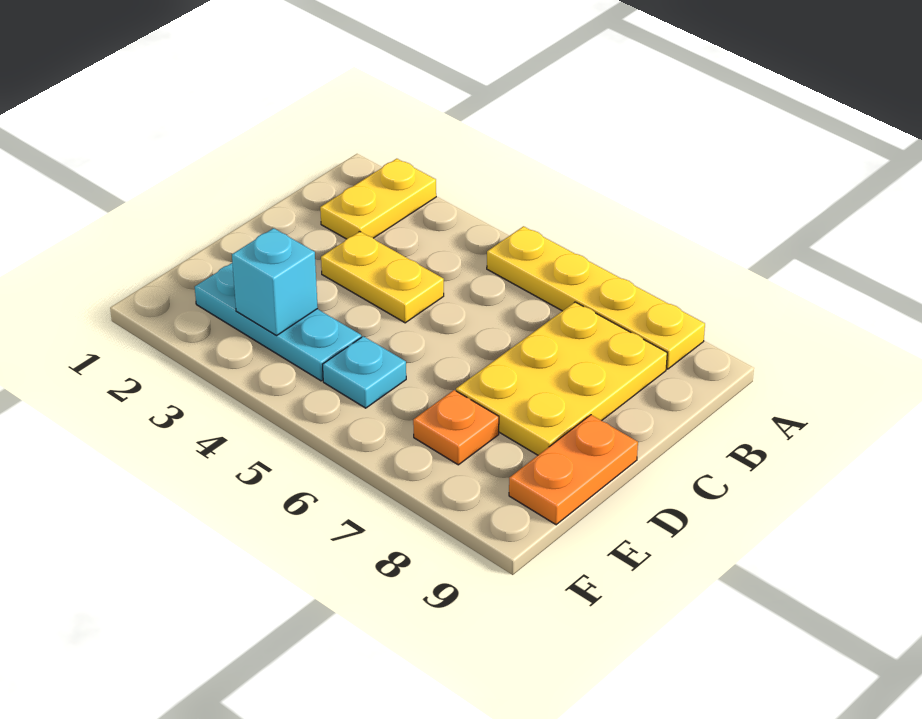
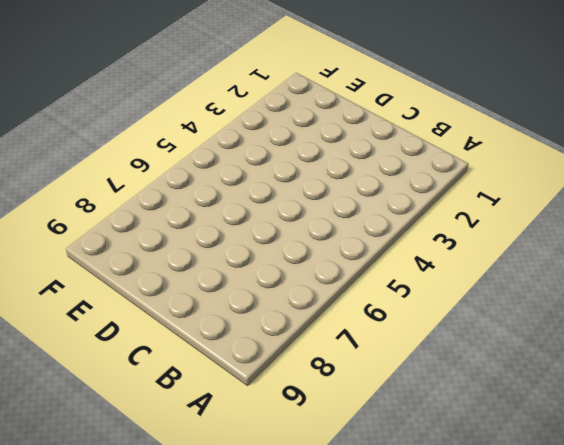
none -> yellow 1x2 plate [320,159,436,239]
none -> yellow 1x4 plate [487,226,705,369]

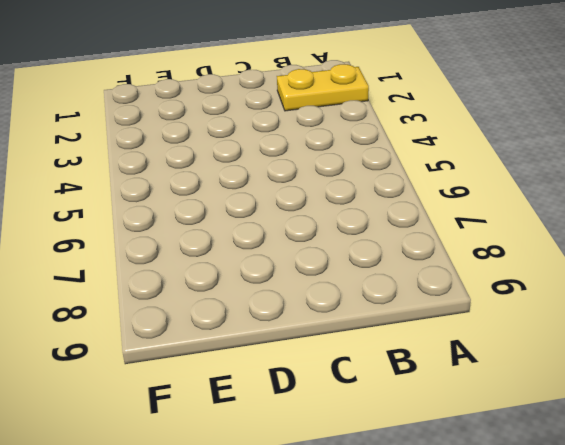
none -> yellow 1x4 plate [487,226,705,369]
none -> yellow 2x3 plate [456,302,667,455]

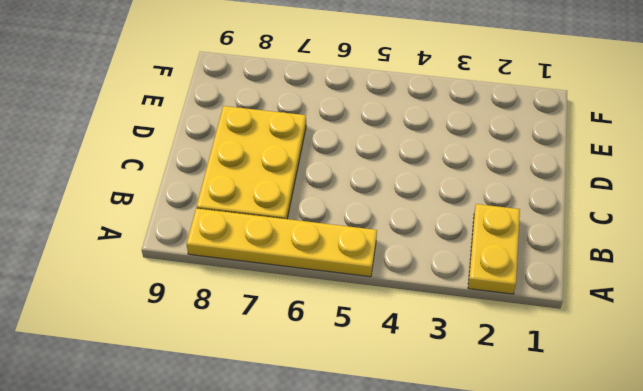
none -> yellow 1x2 plate [321,232,444,323]
none -> orange 1x2 plate [509,415,638,525]

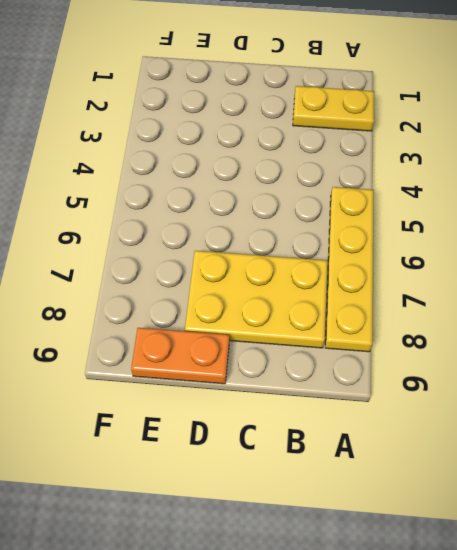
none -> yellow 1x2 plate [321,232,444,323]
none -> cyan 1x3 plate [195,263,361,381]

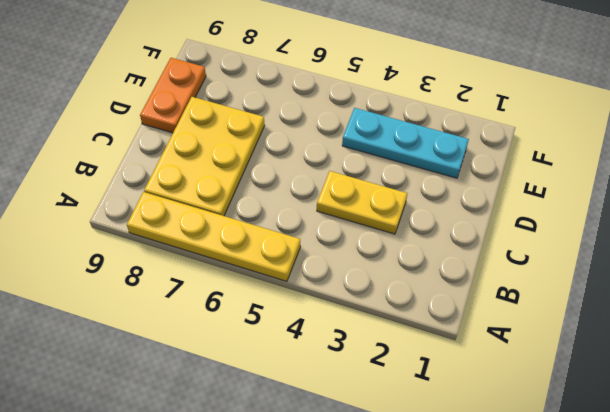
none -> yellow 1x2 plate [320,159,436,239]
none -> cyan 1x1 plate [323,336,406,408]

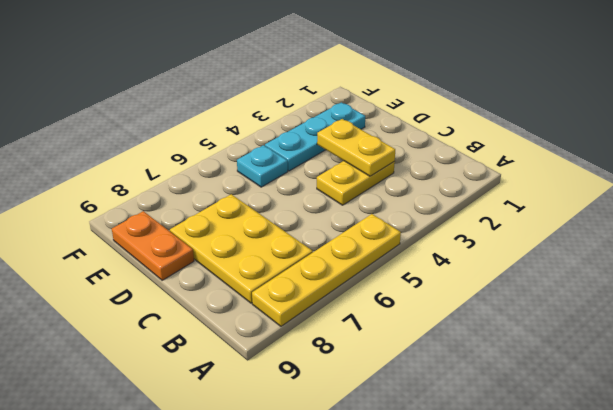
yellow 1x2 plate [317,119,395,176] -> yellow 1x2 plate moved to [320,159,436,239]
none -> orange 1x1 plate [413,390,499,465]
none -> cyan 1x1 brick [232,228,318,336]

